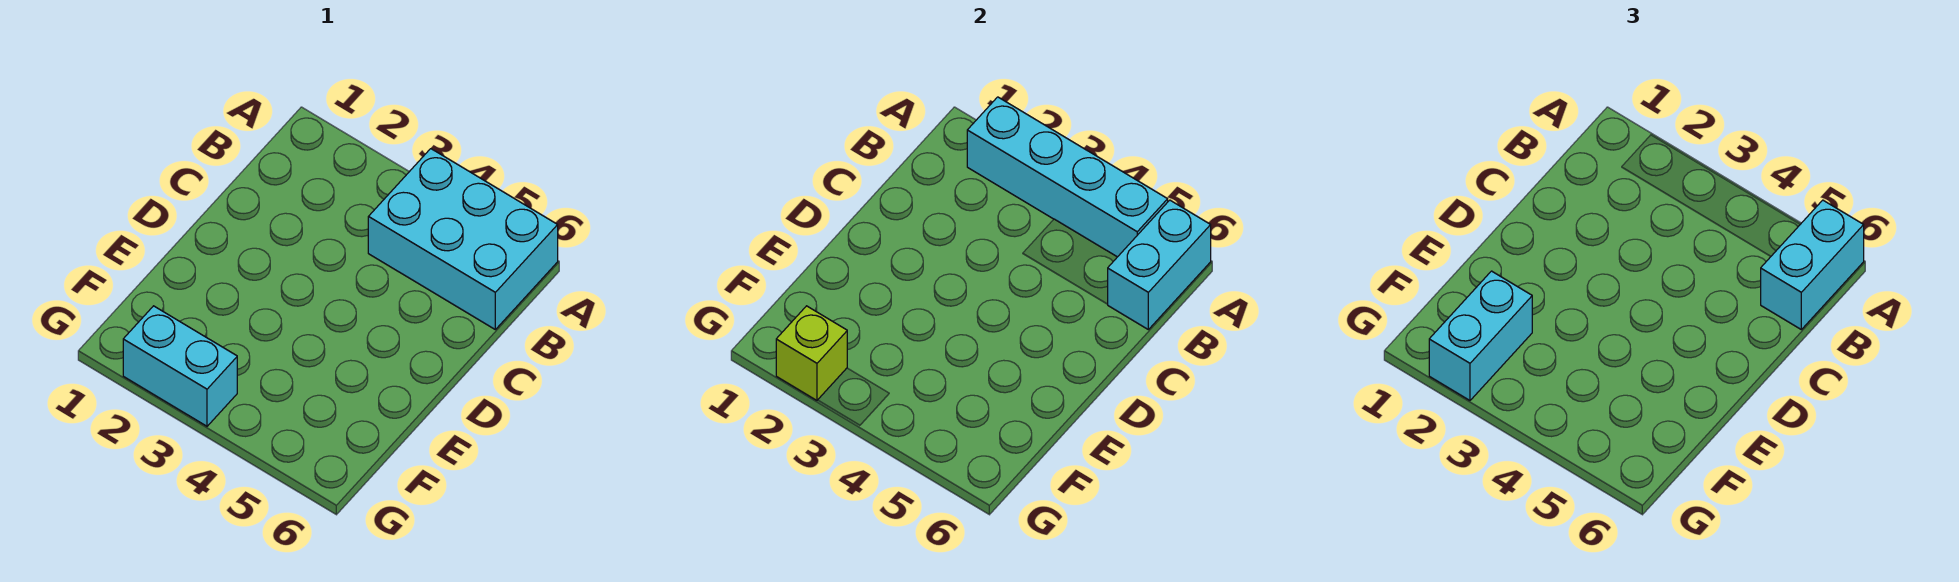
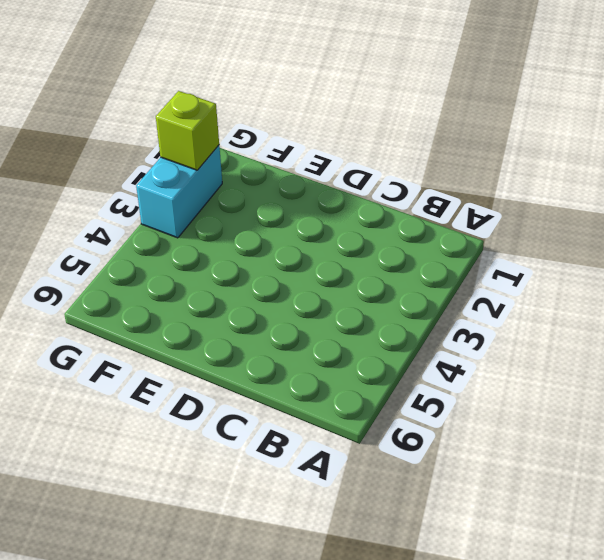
none -> cyan 2x3 brick [368,149,558,329]
none -> cyan 1x4 brick [967,97,1168,257]

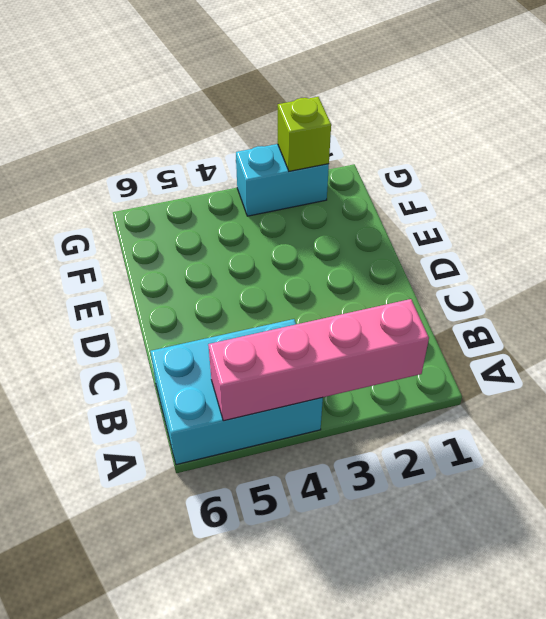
pink 1x4 brick [208,299,429,421] -> cyan 1x4 brick [967,97,1168,257]
none -> cyan 1x2 brick [1108,200,1211,329]
none -> cyan 1x2 brick [1761,200,1864,329]

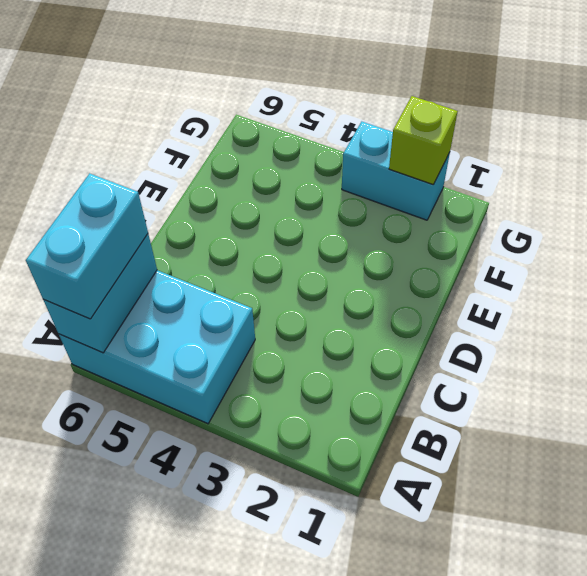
none -> cyan 1x4 brick [967,97,1168,257]
none -> cyan 1x2 brick [1429,271,1532,400]

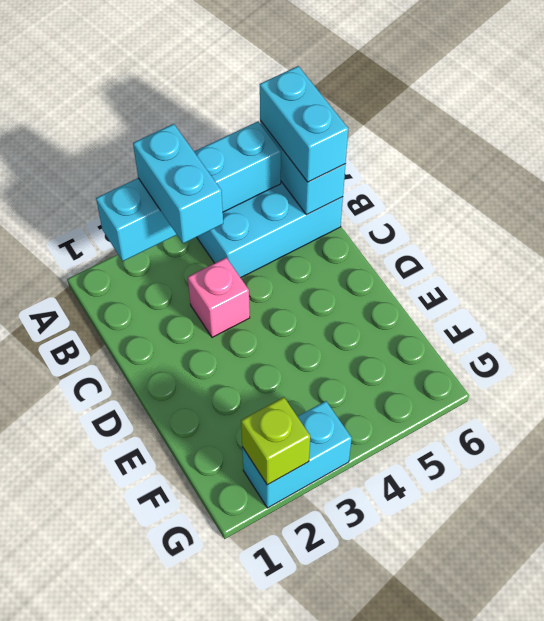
cyan 1x2 brick [133,124,223,244] -> cyan 1x2 brick moved to [1429,271,1532,400]
pink 1x1 brick [188,258,250,337] -> none

